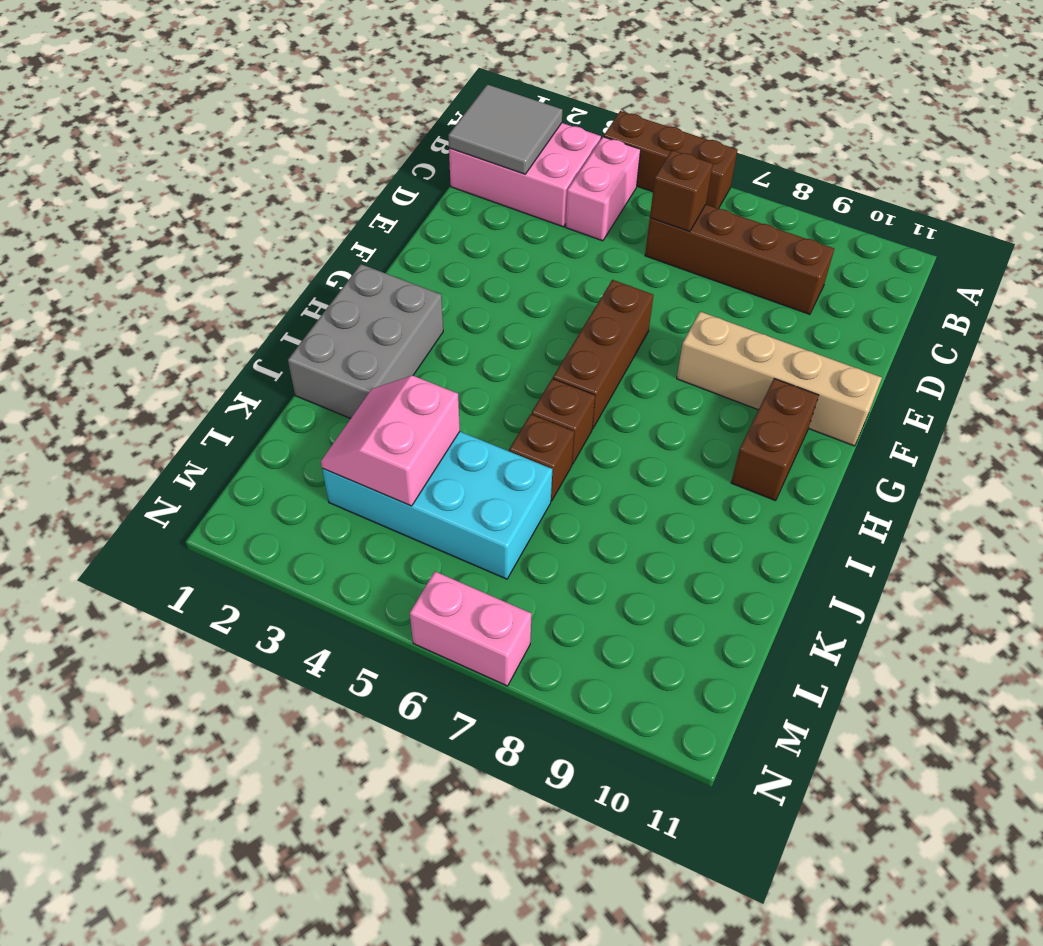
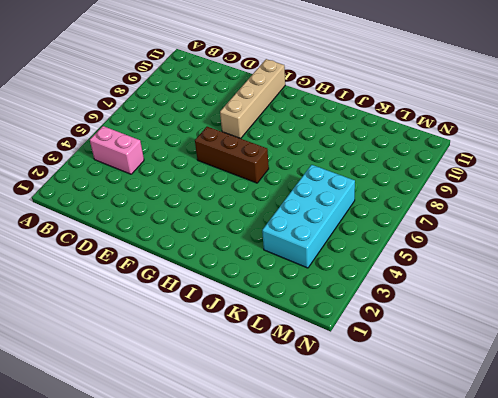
none -> brown 1x3 brick [604,111,738,209]
none -> pink 2x3 brick [449,123,601,227]
none -> brown 1x4 brick [645,205,834,314]

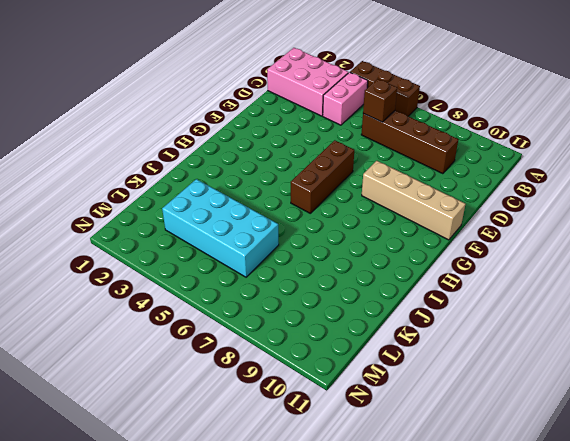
none -> brown 1x2 brick [731,379,819,501]
none -> grey 2x3 brick [288,264,443,418]
none -> brown 1x1 brick [532,379,595,464]

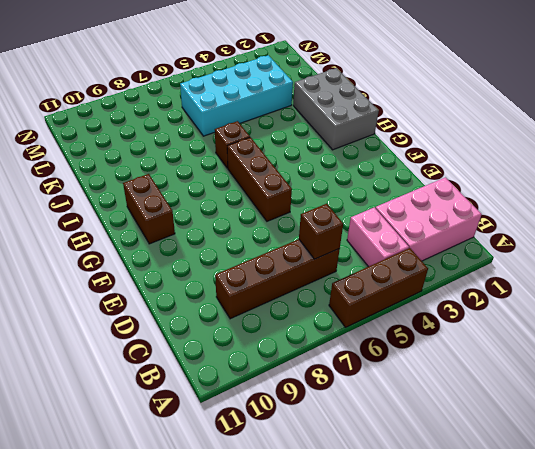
none -> tan 1x4 brick [677,312,882,446]
none -> brown 1x1 brick [509,414,574,501]
none -> pink 1x2 brick [410,572,531,686]

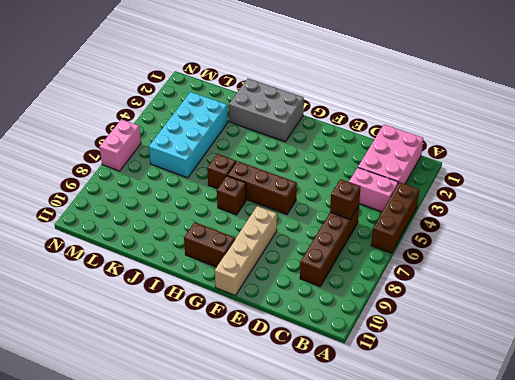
brown 1x1 brick [217,176,246,215] -> brown 1x1 brick moved to [509,414,574,501]
none -> grey 2x2 tile [448,84,562,174]
none -> pink 2x2 slope [321,375,460,506]

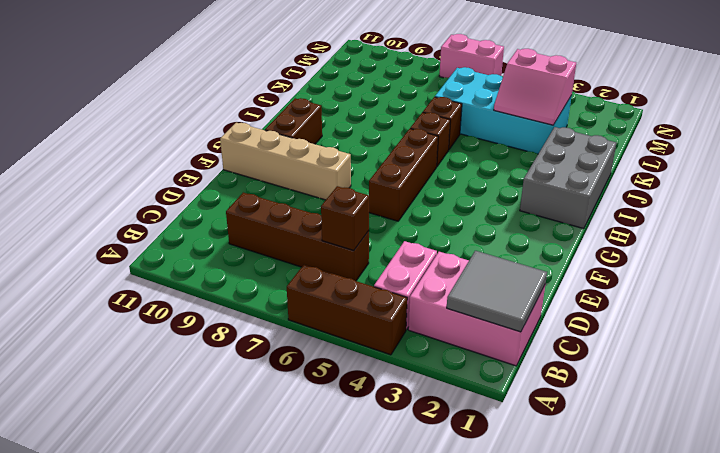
pink 2x2 slope [494,49,576,125] -> pink 2x2 slope turned to [321,375,460,506]

